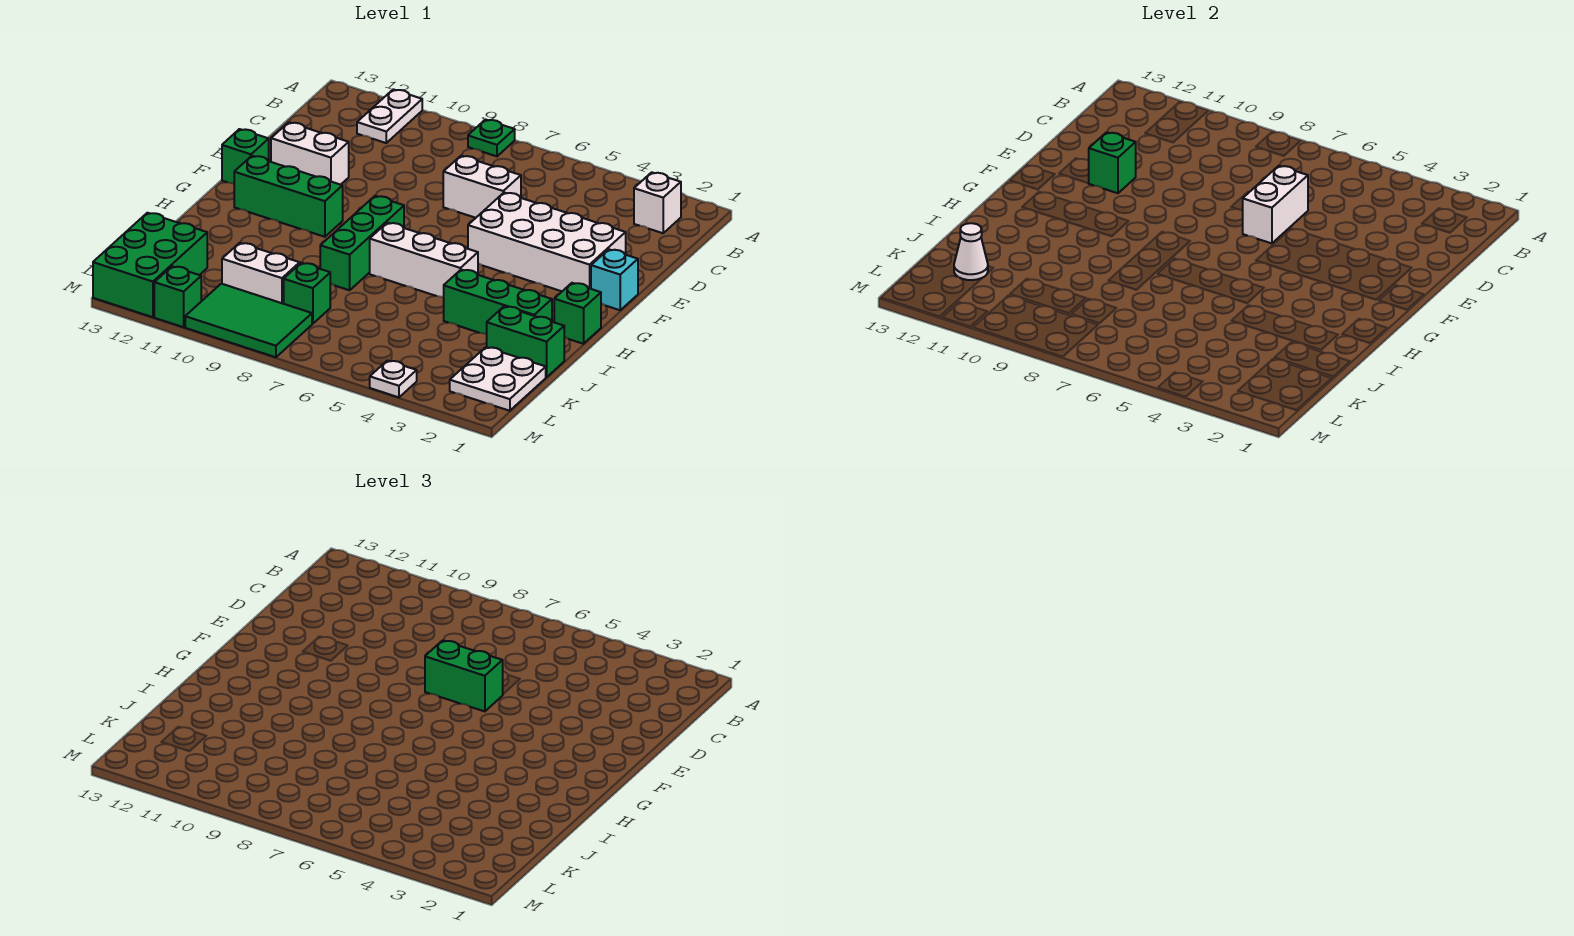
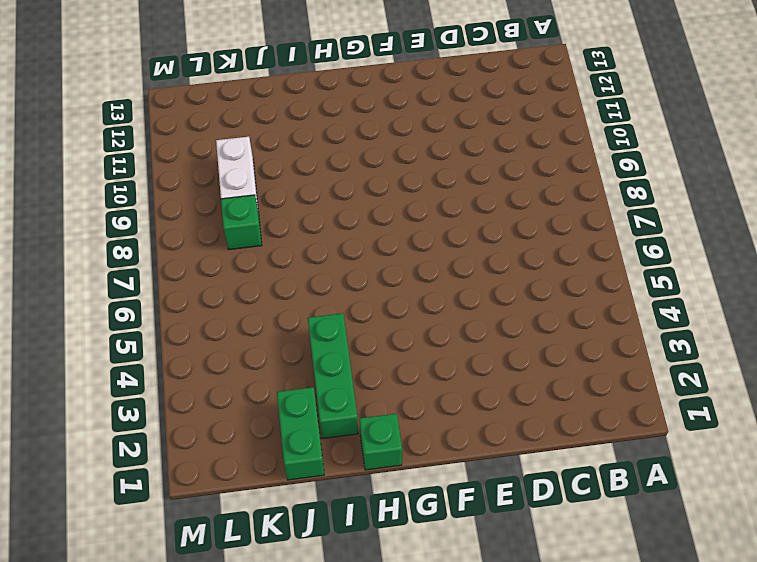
none -> green 1x1 plate [468,120,515,156]
none -> white 1x2 plate [357,89,422,143]
none -> white 1x1 brick [634,172,681,233]

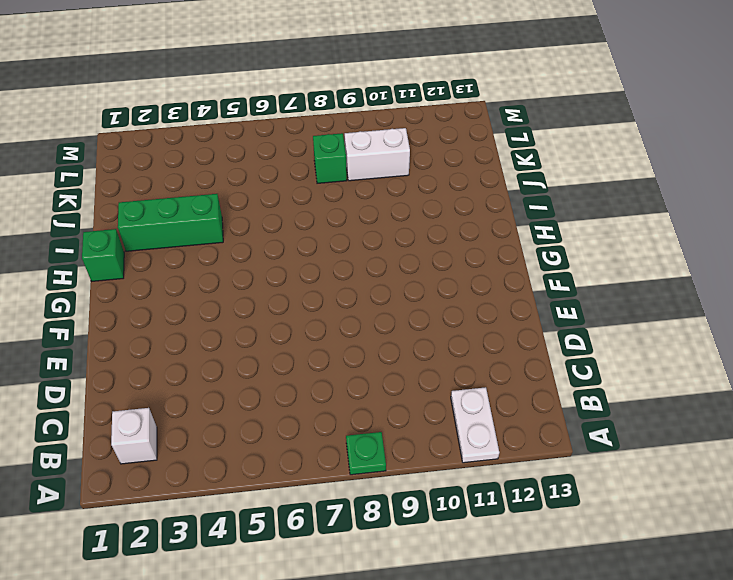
none -> white 1x2 brick [443,156,521,218]
none -> white 2x4 brick [468,193,626,291]
none -> white 1x2 brick [271,122,349,185]

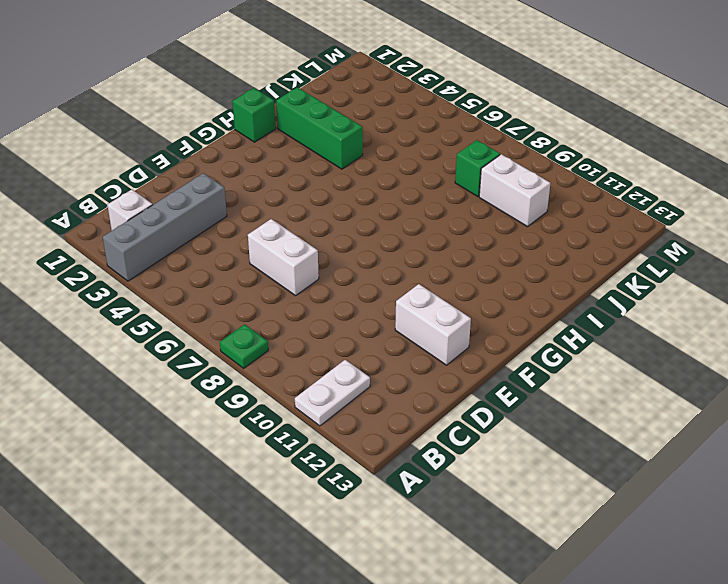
grey 1x4 brick [103,173,227,281] -> none
none -> white 2x4 brick [468,193,626,291]
none -> cyan 1x1 brick [591,249,638,310]
none -> green 1x1 brick [222,129,269,184]

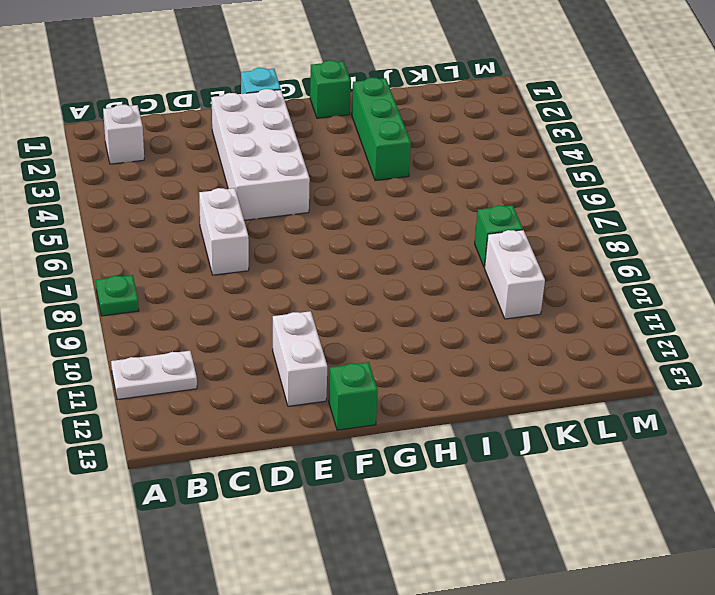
none -> green 1x3 brick [320,196,404,290]
none -> green 1x3 brick [234,156,343,237]
none -> white 1x3 brick [370,223,478,298]

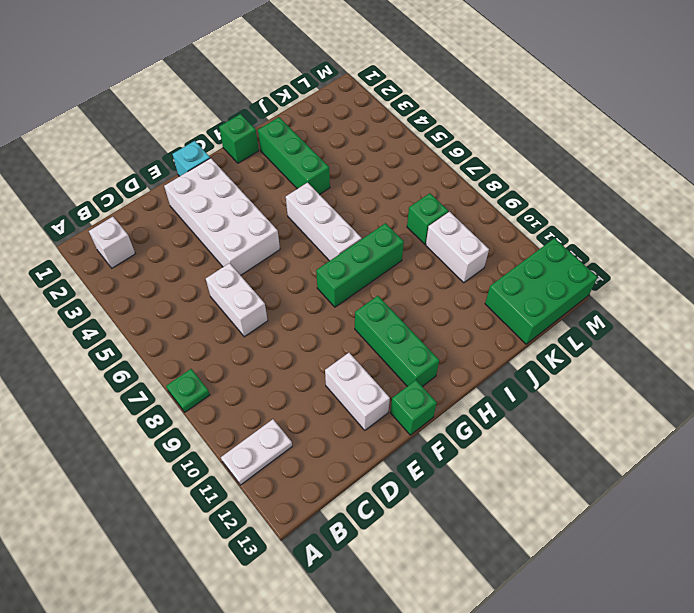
none -> green 1x2 brick [487,306,564,377]
none -> white 2x2 plate [450,347,546,411]
none -> green 2x3 tile [185,284,312,357]

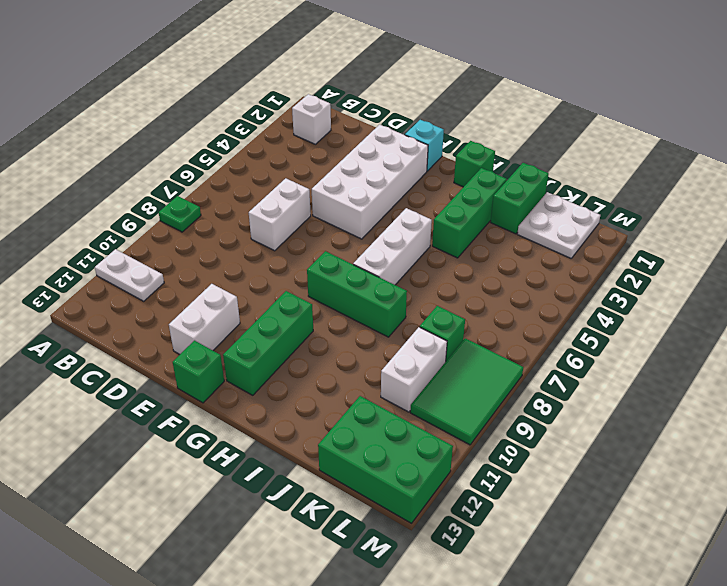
none -> white 1x1 plate [370,361,417,397]
none -> green 1x1 brick [154,266,201,327]
none -> white 1x2 brick [1243,166,1308,243]

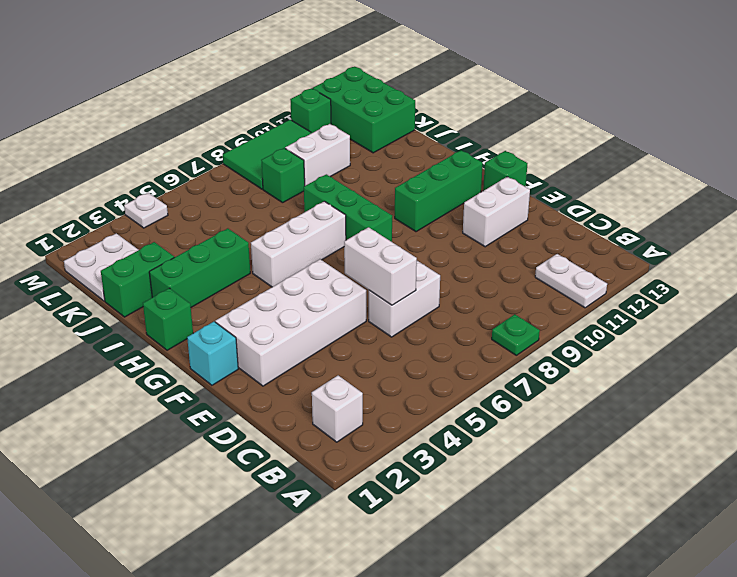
none -> green 1x1 brick [1089,132,1136,193]
none -> white 1x1 cone [954,223,988,280]
none -> green 1x2 brick [425,640,503,711]

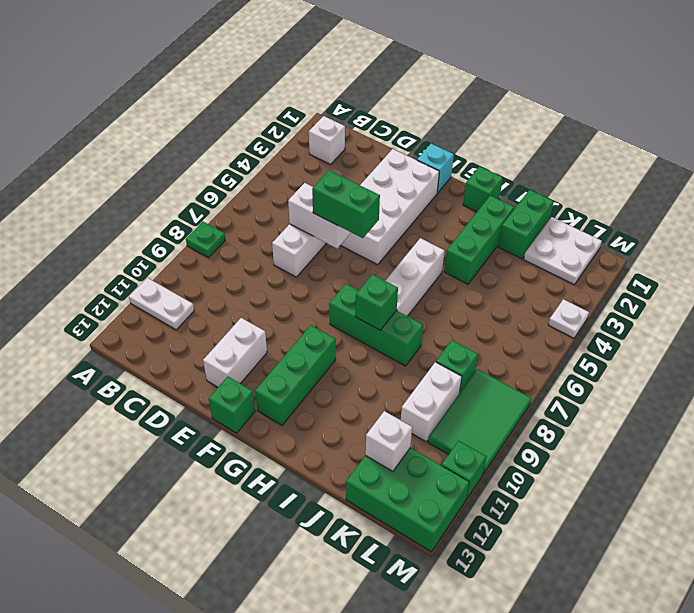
green 1x2 brick [312,170,380,238] -> green 1x2 brick turned to [425,640,503,711]
green 1x1 brick [355,274,398,330] -> green 1x1 brick moved to [1089,132,1136,193]
white 1x1 brick [365,411,412,471] -> white 1x1 cone [954,223,988,280]

